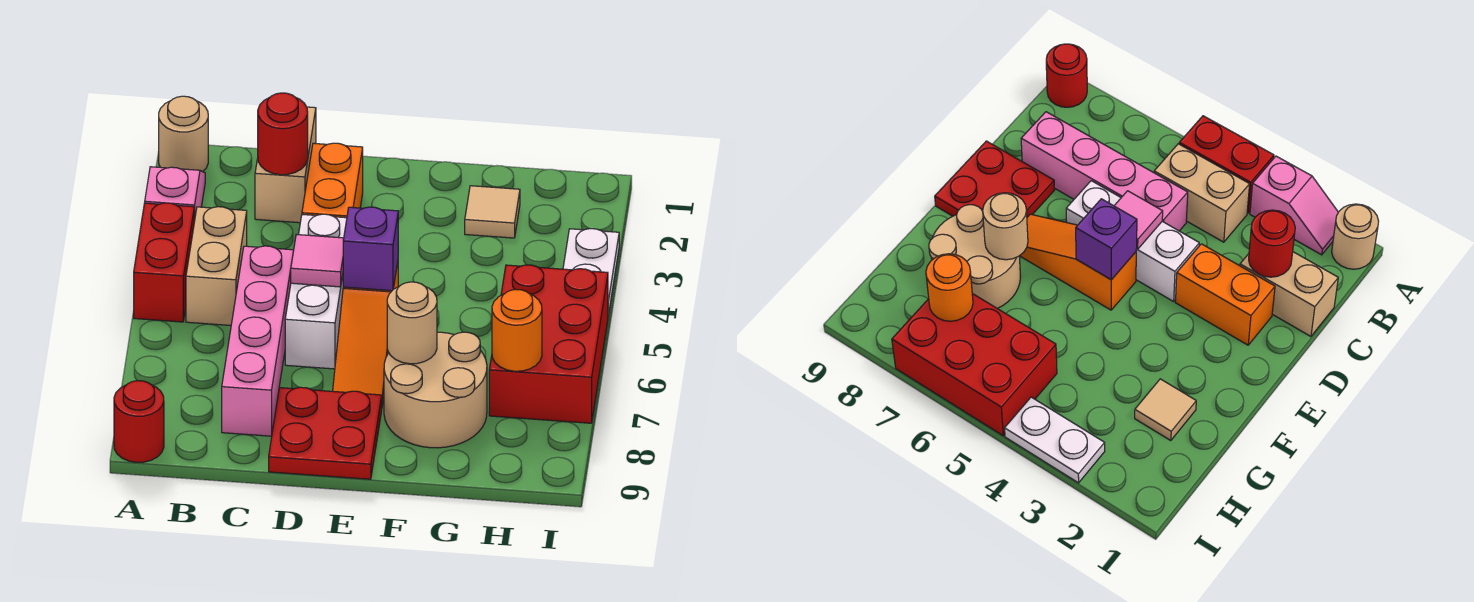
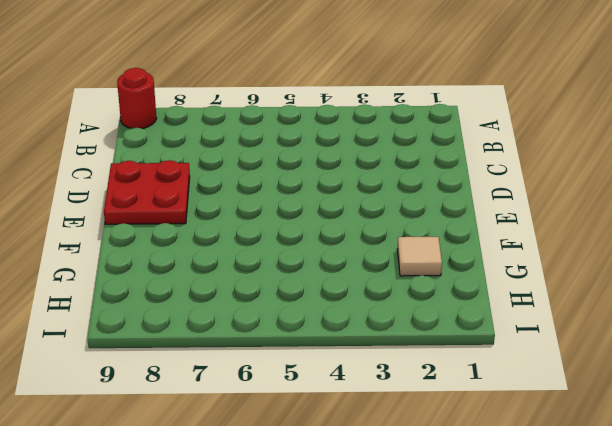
none -> tan 1x1 round brick [159,96,208,172]
none -> pink 1x2 slope [145,167,205,222]
none -> red 1x2 brick [134,203,194,322]

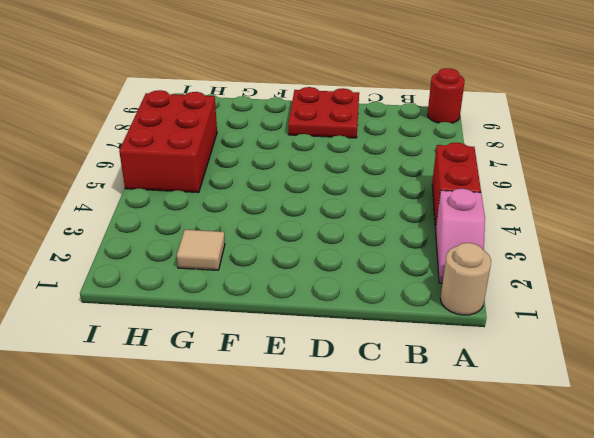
none -> tan 1x2 brick [186,207,247,325]
none -> tan 1x2 brick [255,107,316,223]
none -> pink 1x4 brick [222,246,294,436]

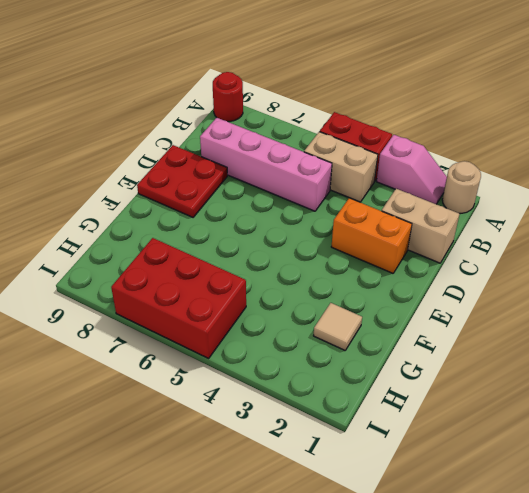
none -> white 1x3 brick [285,214,347,369]
none -> orange 1x3 slope [333,263,398,405]
none -> tan 2x2 round brick [384,332,487,448]

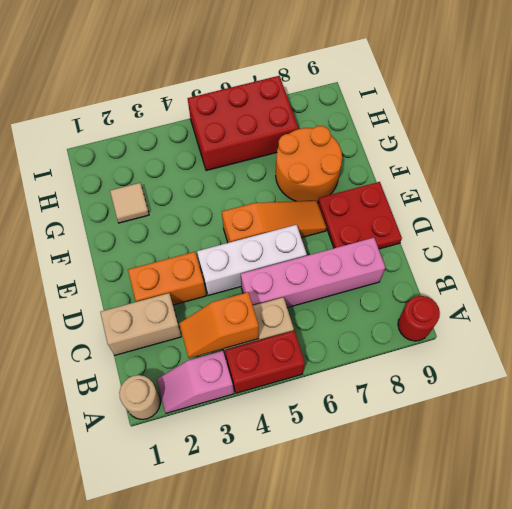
orange 1x2 slope [179,292,259,358] -> none
orange 2x2 round brick [276,126,342,202] -> tan 2x2 round brick [384,332,487,448]
none -> white 1x2 plate [563,229,619,316]
none -> red 1x1 round brick [258,93,308,175]
none -> pink 1x1 tile [291,235,344,287]

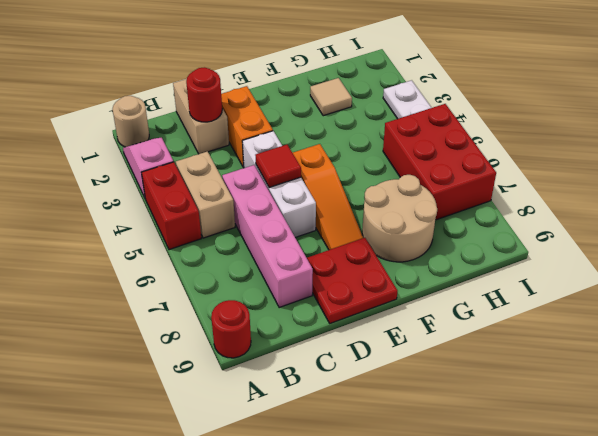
red 1x1 tile [255,144,301,188] -> pink 1x1 tile [291,235,344,287]
none -> purple 1x1 brick [343,207,398,291]
none -> tan 1x1 round brick [387,282,437,364]
none -> orange 1x1 round brick [492,290,542,371]

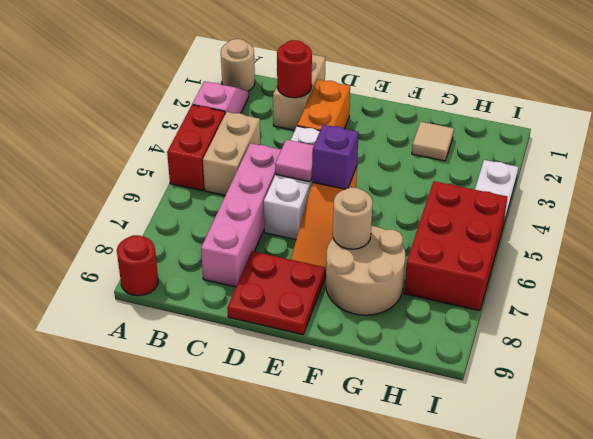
none -> orange 1x1 round brick [492,290,542,371]

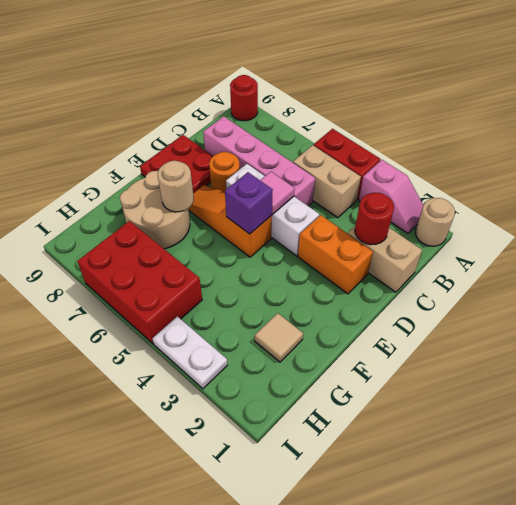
orange 1x1 round brick [209,152,240,191] -> orange 1x1 round brick moved to [492,290,542,371]

